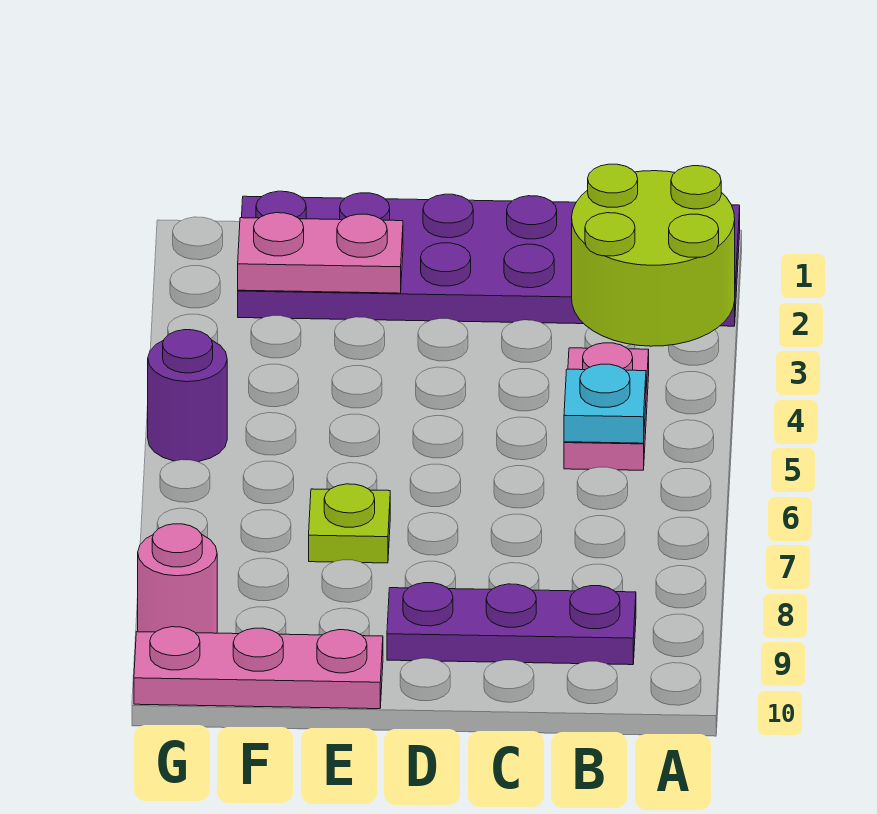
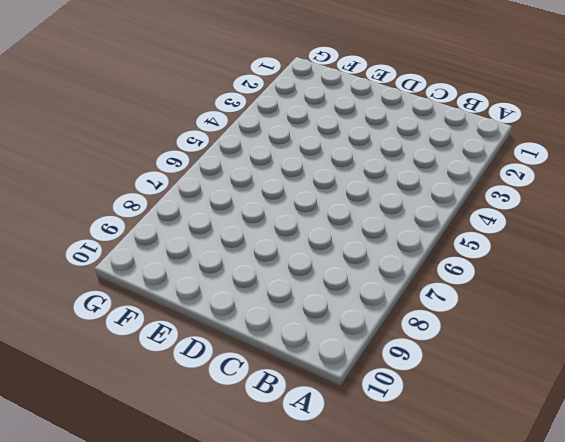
none -> purple 2x6 plate [238,191,740,326]
none -> pink 1x2 plate [564,343,649,470]

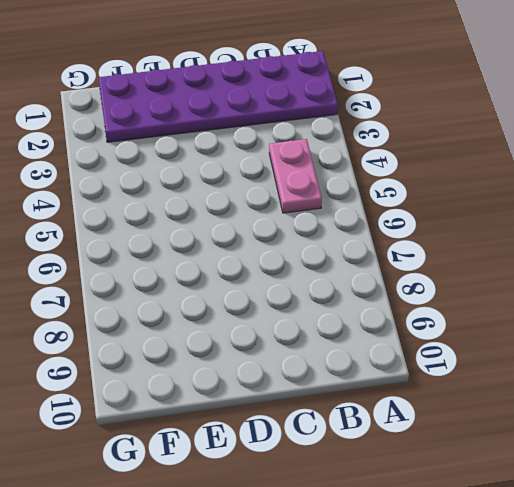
none -> purple 1x3 plate [387,583,636,665]
none -> lime 1x1 plate [309,484,390,563]

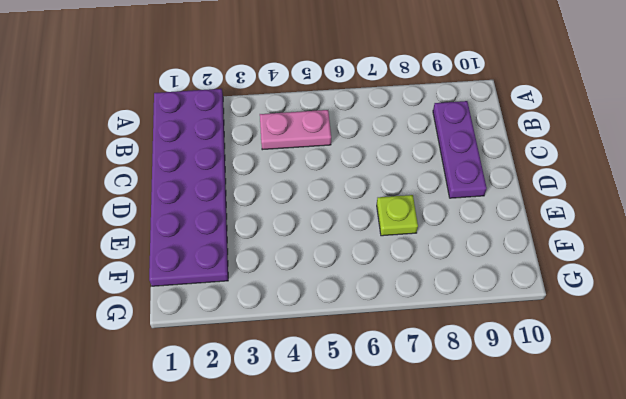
none -> pink 1x3 plate [134,627,383,709]
none -> purple 1x1 round brick [148,330,227,462]

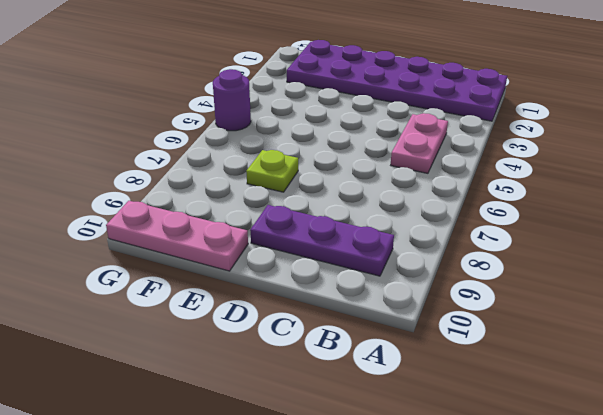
none -> pink 1x1 round brick [138,524,217,633]
none -> lime 2x2 round brick [572,164,735,346]

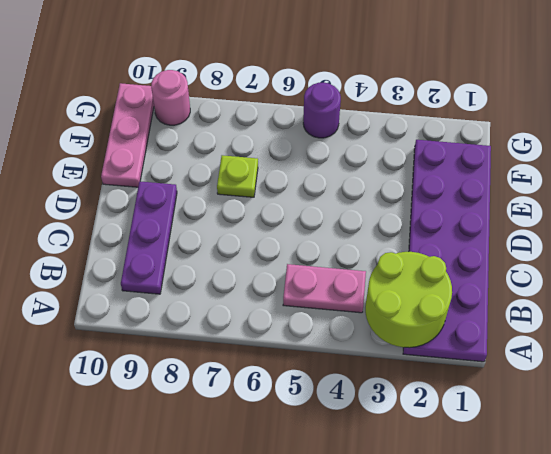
none -> cyan 1x1 plate [564,364,646,443]
none -> pink 1x2 plate [238,213,403,293]

